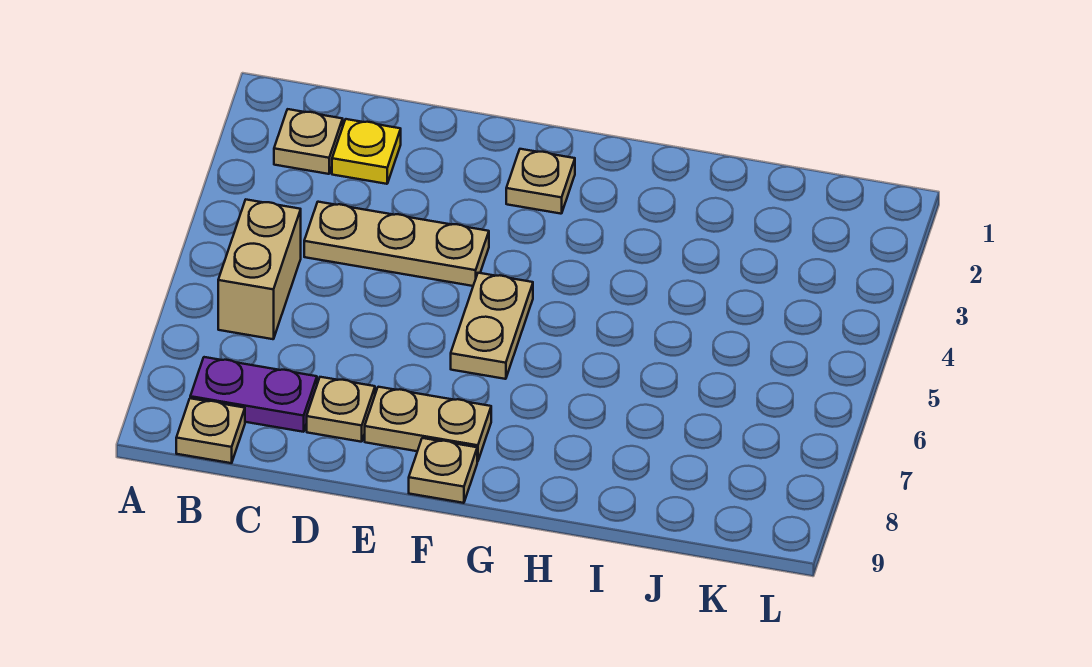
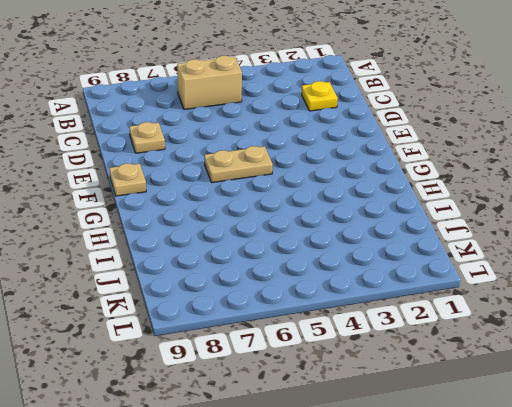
none -> tan 1x1 plate [274,109,343,174]
none -> purple 1x2 plate [190,357,317,432]

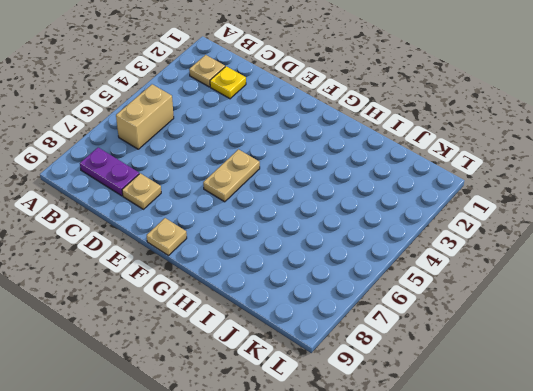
none -> tan 1x1 plate [176,398,245,463]
none -> tan 1x3 plate [304,202,489,286]

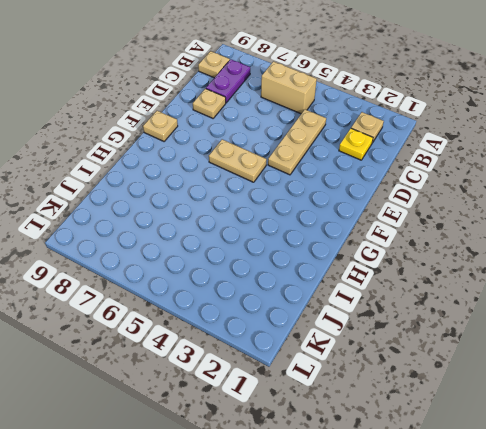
none -> tan 1x2 plate [365,387,491,462]
none -> tan 1x1 plate [506,149,575,214]

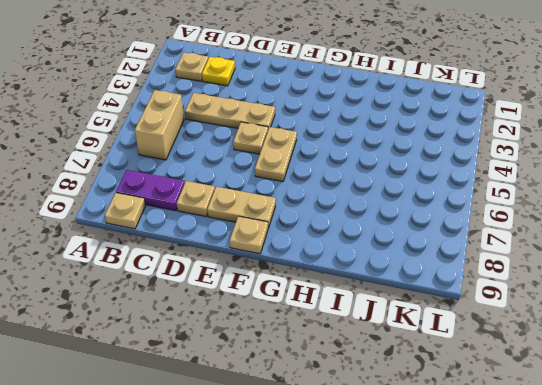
tan 1x1 plate [233,122,268,154] -> tan 1x1 plate moved to [506,149,575,214]

